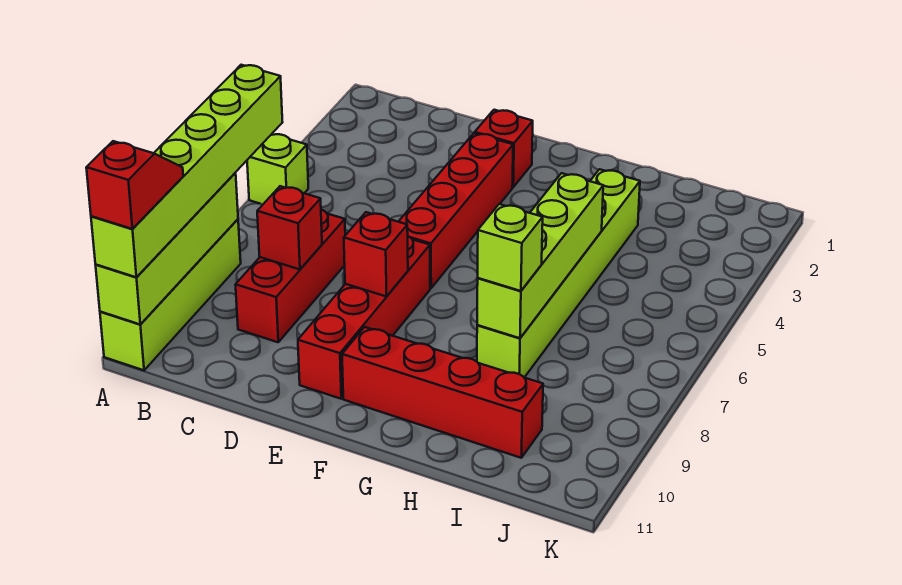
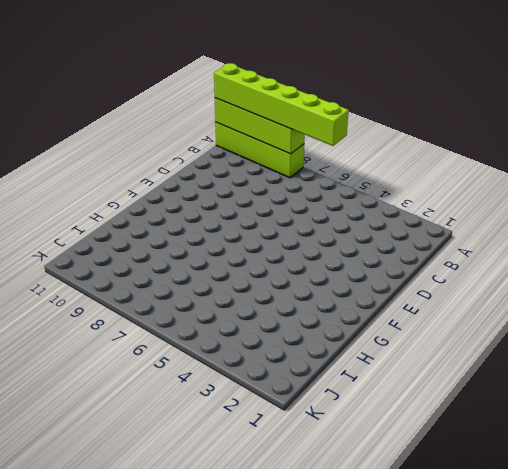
none -> lime 1x1 brick [247,134,308,204]
none -> red 1x3 brick [235,210,345,342]
none -> red 1x1 brick [475,110,533,187]

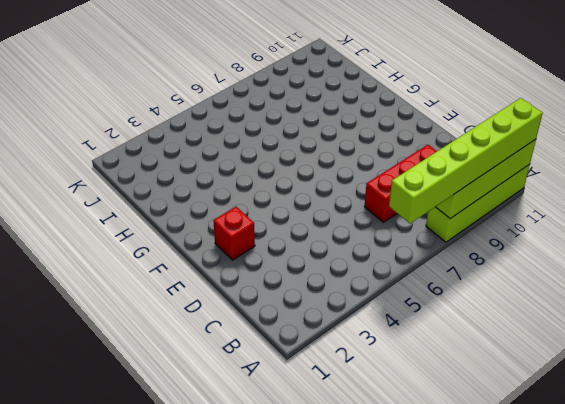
none -> lime 1x1 brick [247,134,308,204]
none -> red 1x4 brick [398,133,513,288]
none -> red 1x4 brick [298,236,430,399]

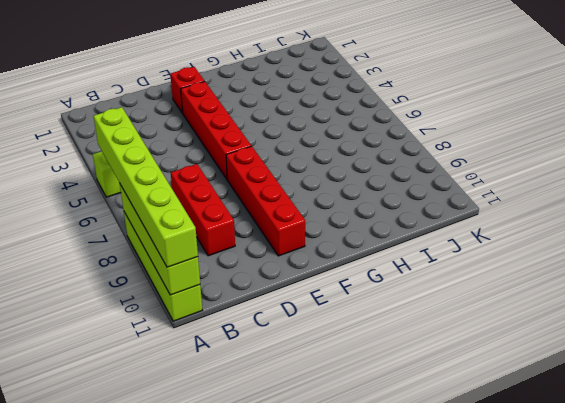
none -> red 1x4 brick [342,327,543,458]
none -> lime 1x6 brick [477,169,640,377]
none -> red 1x1 brick [257,186,322,269]

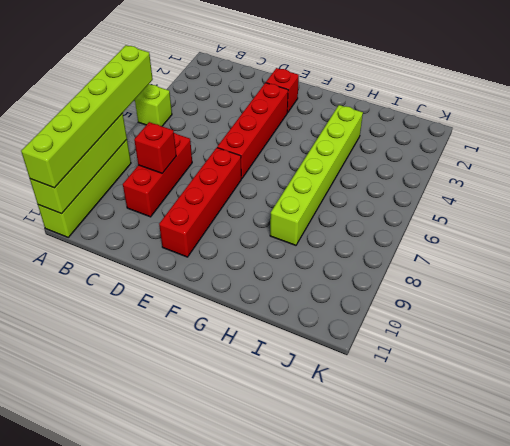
none -> red 1x4 brick [342,327,543,458]
none -> red 1x1 brick [344,212,408,297]
none -> lime 1x4 brick [477,173,603,338]

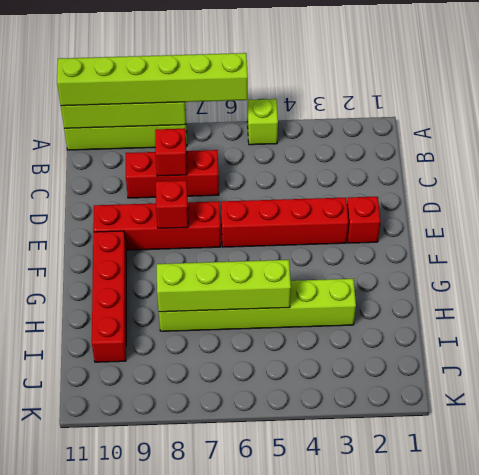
none -> lime 1x1 brick [478,204,543,291]
none -> red 1x2 slope [86,141,183,229]

